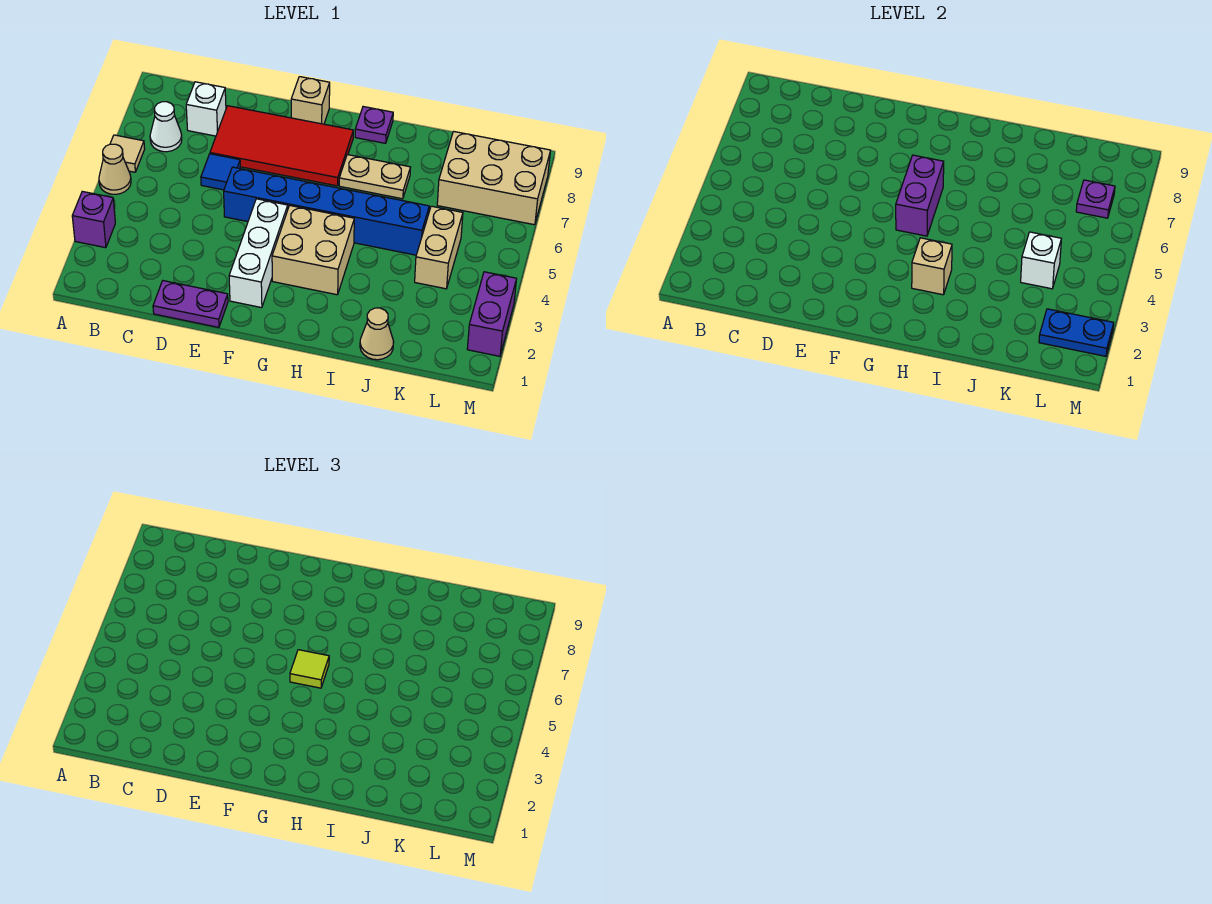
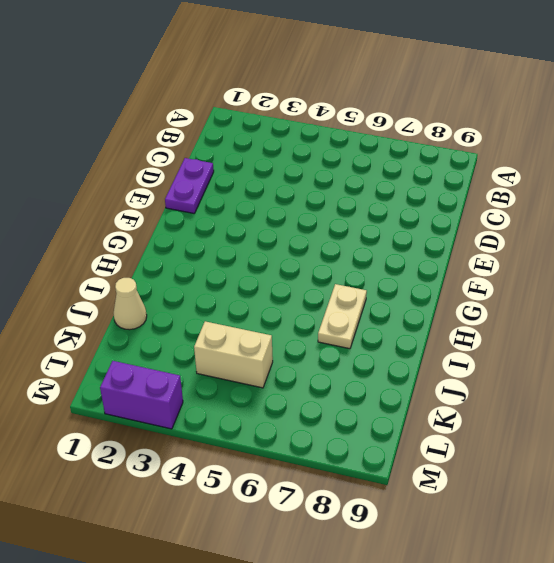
none -> purple 1x1 brick [72,191,115,248]
none -> tan 1x1 cone [99,144,131,194]
none -> tan 1x1 tile [110,135,145,172]

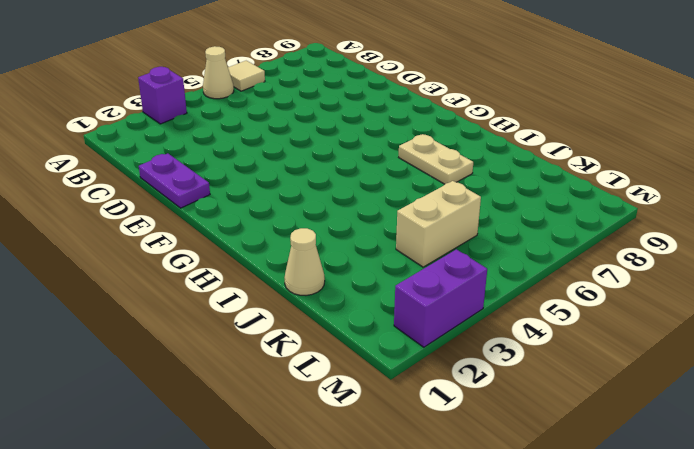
none -> white 1x1 cone [150,102,182,152]
none -> white 1x1 brick [186,82,226,136]
none -> blue 1x1 tile [201,154,240,190]

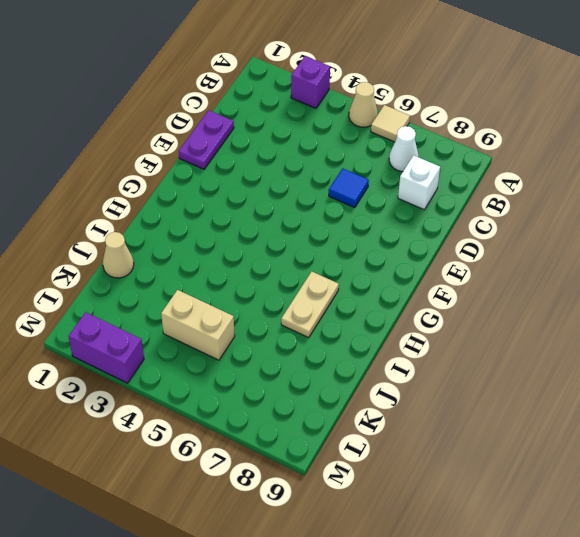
none -> red 2x4 tile [210,106,353,186]
none -> blue 1x6 brick [224,167,429,255]
none -> white 1x3 brick [229,199,288,308]

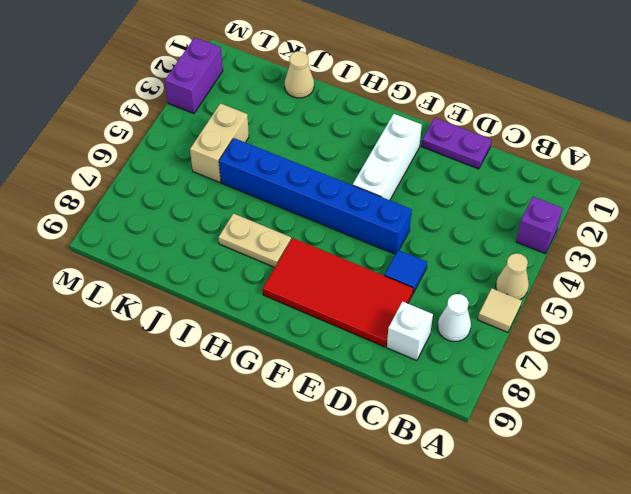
none -> tan 1x1 brick [291,77,330,124]
none -> tan 2x2 brick [272,205,354,295]
none -> purple 1x1 plate [355,107,393,143]

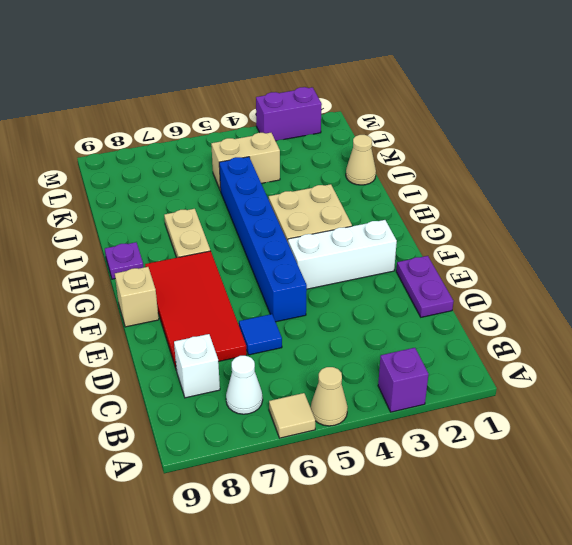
none -> tan 2x3 brick [437,131,551,225]
none -> purple 1x2 brick [896,155,944,236]
none -> tan 1x1 brick [912,238,952,295]

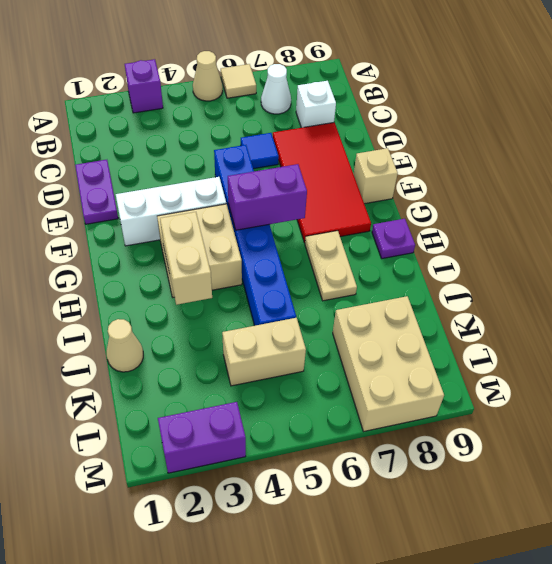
tan 1x2 brick [160,212,212,305] -> tan 1x1 brick [912,238,952,295]
none -> white 1x1 brick [1021,232,1061,289]
none -> blue 1x2 plate [1039,309,1114,356]
none -> purple 1x1 plate [1076,180,1115,218]

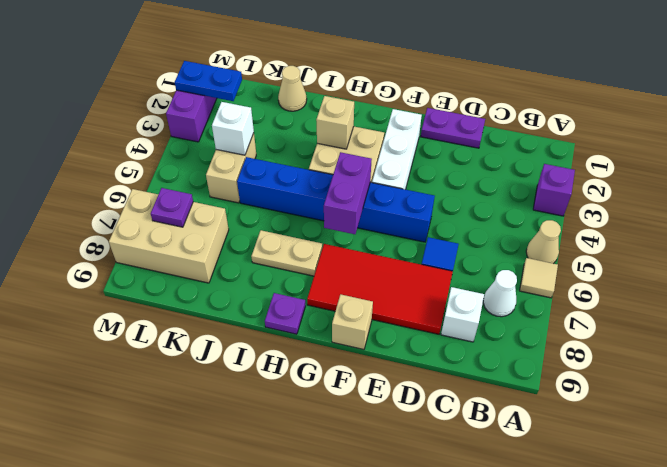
none -> lime 1x1 tile [290,650,329,688]

